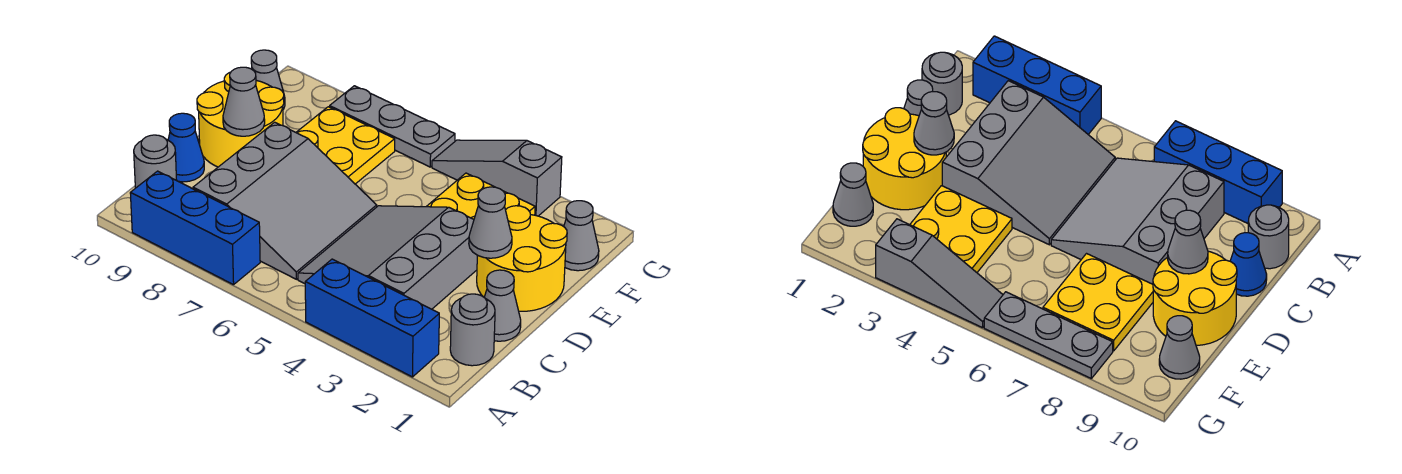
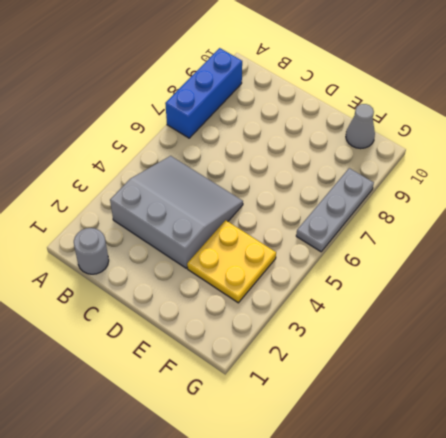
none -> blue 1x3 brick [305,259,439,377]
none -> grey 3x3 slope [193,122,377,279]
none -> grey 1x1 round brick [134,135,176,188]

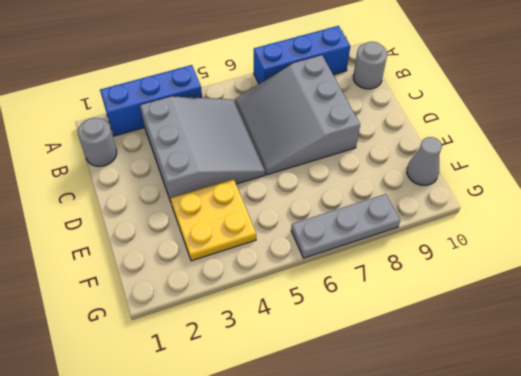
none -> grey 1x1 cone [484,270,521,341]
none -> blue 1x1 cone [168,113,204,182]
none -> yellow 2x2 round brick [477,206,567,311]

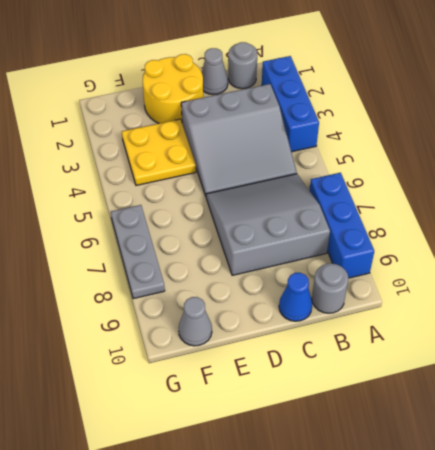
none -> yellow 2x2 round brick [197,72,284,167]
none -> yellow 2x2 plate [296,107,395,184]
none -> grey 1x1 cone [564,201,599,271]

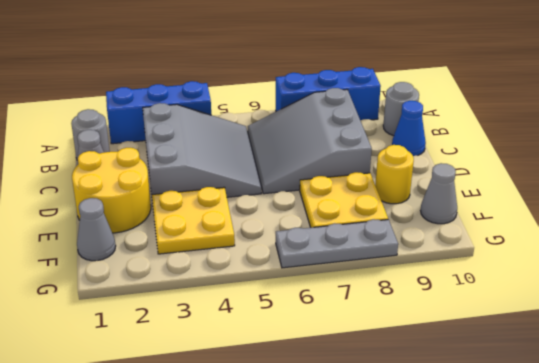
yellow 1x1 round brick [375,145,414,204] -> yellow 2x2 round brick [197,72,284,167]
none -> grey 1x3 slope [432,140,562,216]
none -> grey 1x1 cone [469,187,512,258]
none -> grey 1x1 cone [223,67,265,136]

